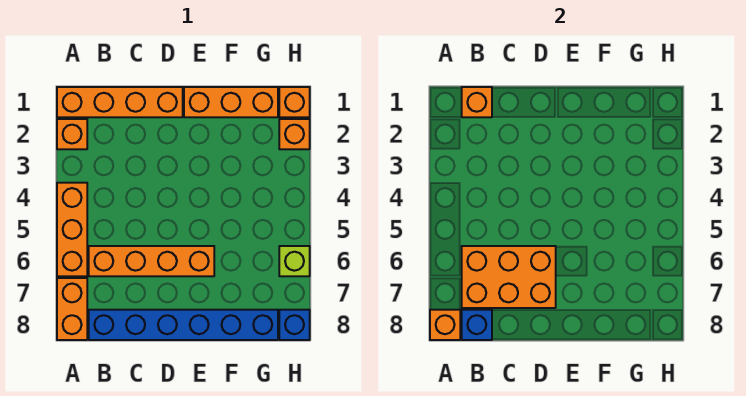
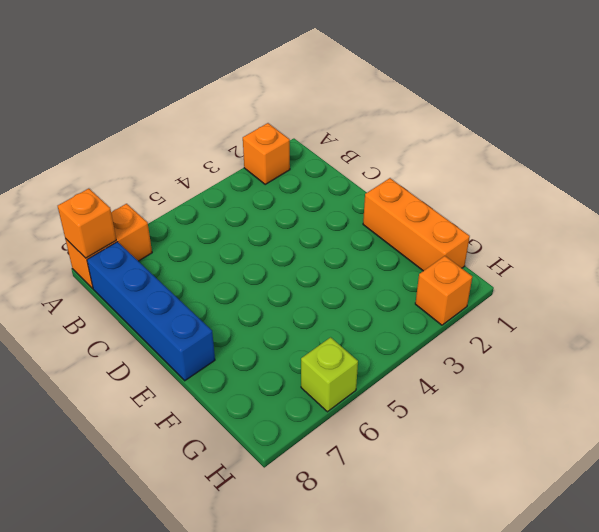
blue 1x4 brick [87,242,215,381] -> blue 1x6 brick [89,310,278,340]
none -> orange 1x4 brick [57,87,183,117]
none -> orange 1x3 brick [57,183,87,276]
none -> orange 1x4 brick [89,246,214,276]

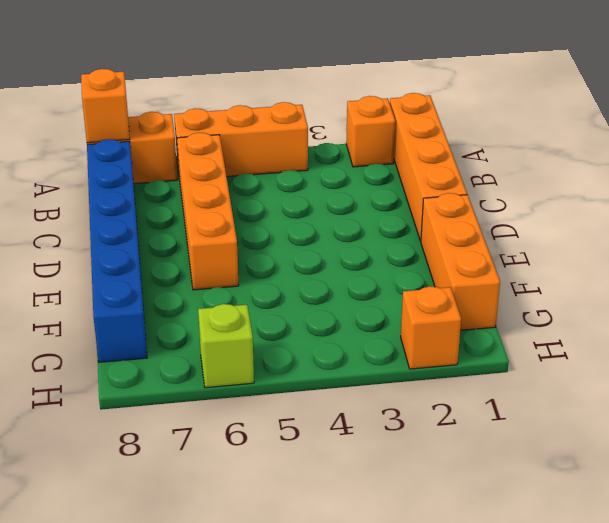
none -> orange 1x1 brick [279,87,310,117]
none -> blue 1x1 brick [279,310,310,340]
none -> orange 1x1 brick [462,87,492,117]

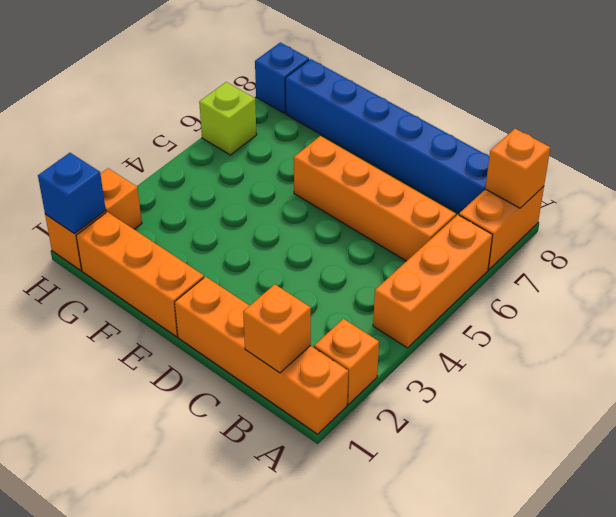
blue 1x1 brick [38,153,106,234] -> blue 1x1 brick moved to [462,310,492,340]
none -> orange 2x3 brick [462,246,556,308]

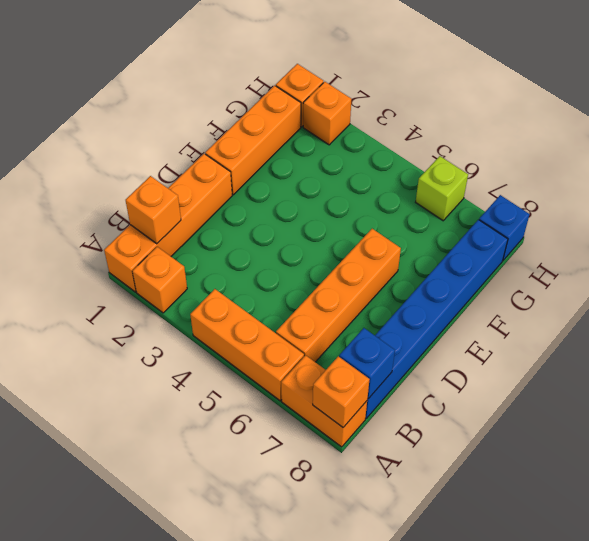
none -> orange 2x3 brick [462,246,556,308]

